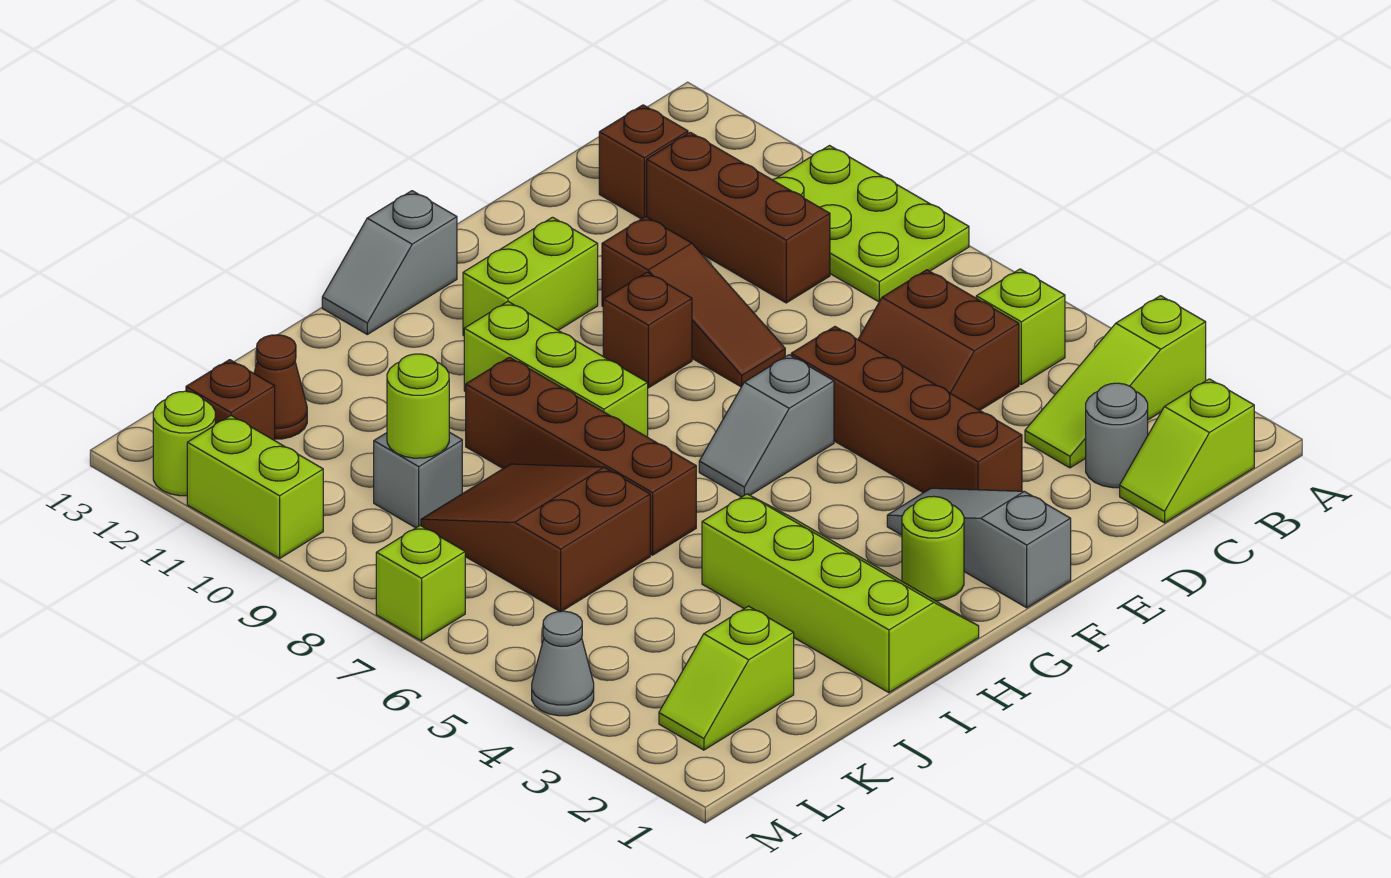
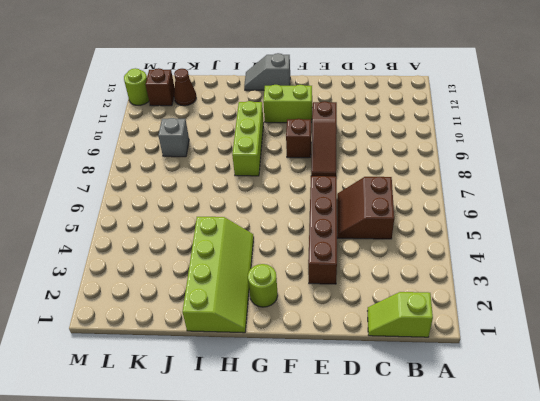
none -> lime 1x3 slope [1025,296,1206,468]
none -> lime 2x3 plate [773,146,969,302]
none -> lime 1x1 brick [976,269,1065,384]

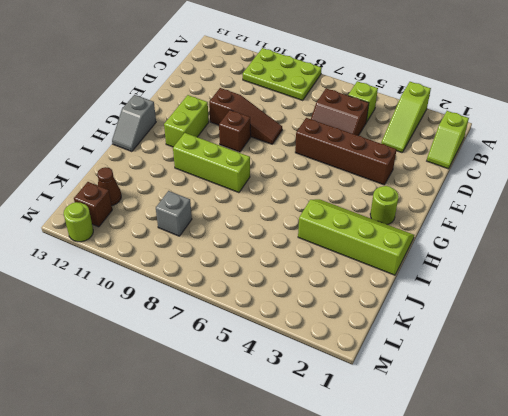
none -> grey 1x1 round brick [1086,383,1148,488]
none -> brown 1x3 brick [647,132,830,303]
none -> brown 1x1 brick [599,105,688,219]

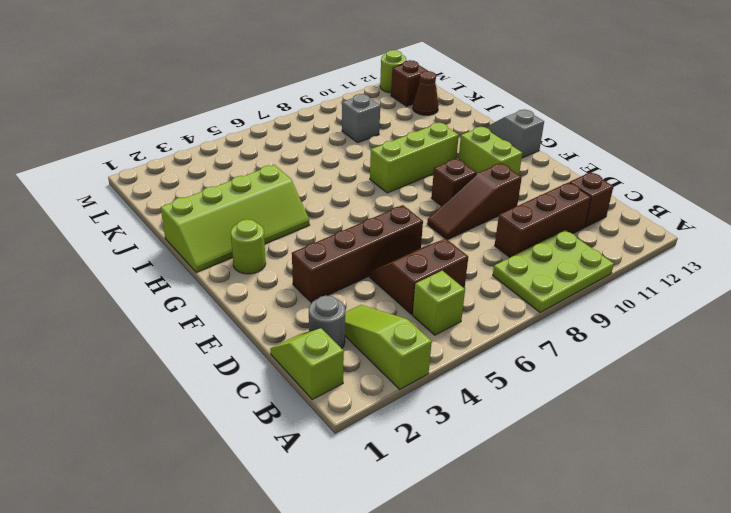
none -> grey 1x3 slope [887,488,1071,608]
none -> grey 1x2 slope [699,355,834,497]
none -> brown 1x4 brick [466,357,696,555]

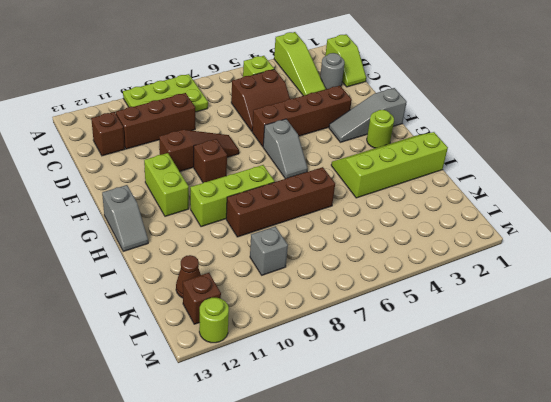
none -> brown 2x3 slope [421,464,650,612]
none -> lime 1x2 slope [659,606,794,750]
none -> grey 1x1 cone [532,611,594,716]

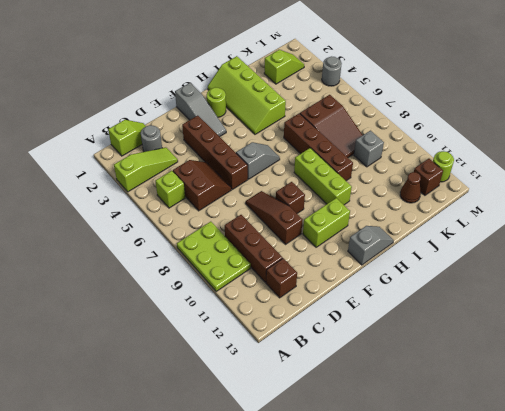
grey 1x1 round brick [322,56,342,86] -> grey 1x1 cone [532,611,594,716]
none -> lime 1x1 brick [376,525,465,641]
none -> lime 1x2 brick [187,416,323,558]
none -> lime 1x1 round brick [387,354,449,458]

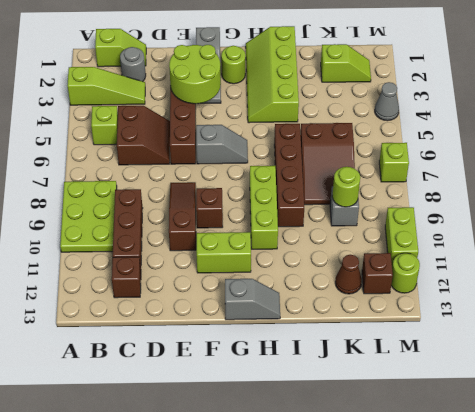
lime 2x2 round brick [169,45,221,104] -> none

